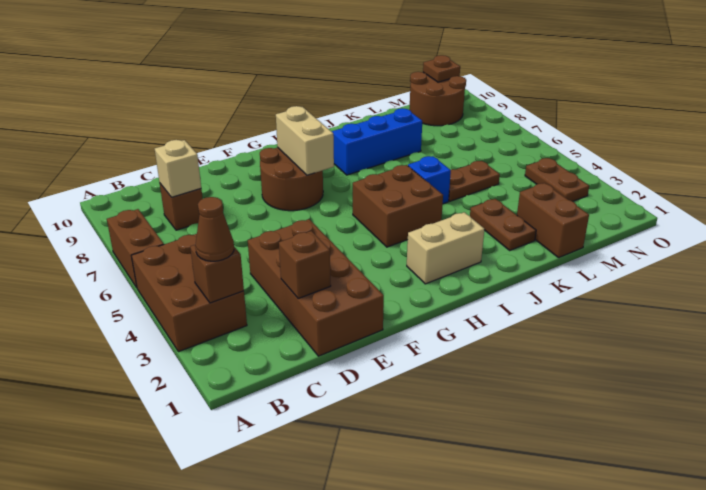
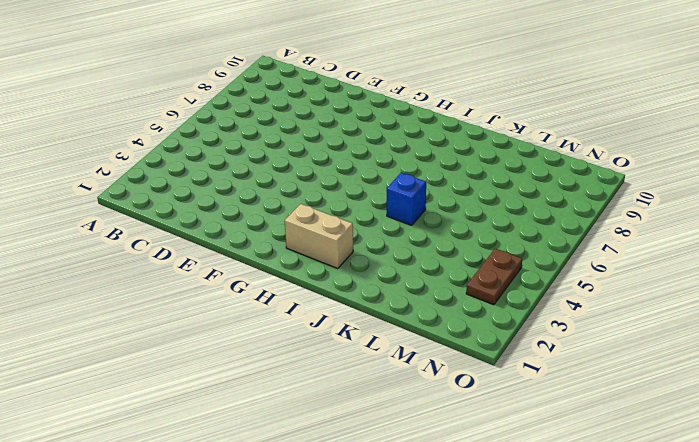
none -> brown 2x3 brick [131,234,247,352]
none -> brown 1x2 brick [107,209,164,288]
none -> brown 1x1 brick [160,184,203,230]

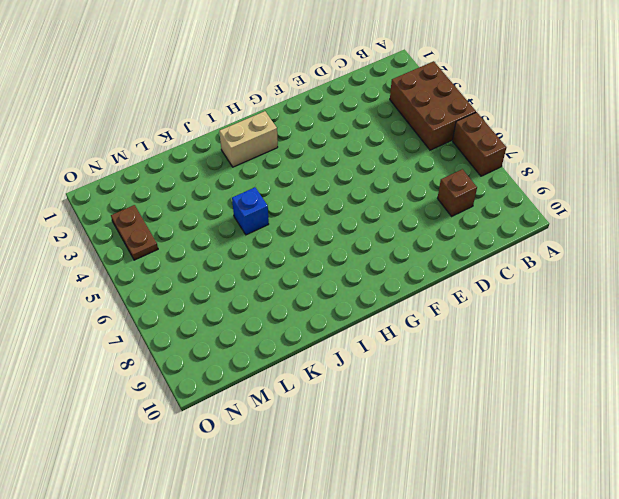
none -> brown 2x4 brick [248,219,384,356]
none -> brown 2x2 round brick [260,148,323,211]
none -> brown 2x2 brick [353,165,443,247]

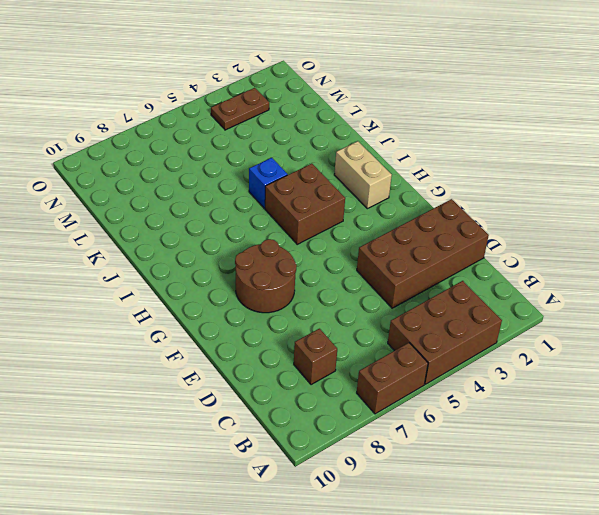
none -> blue 1x3 brick [332,108,422,175]
none -> brown 1x2 plate [470,199,536,250]
none -> brown 1x2 plate [449,161,500,201]

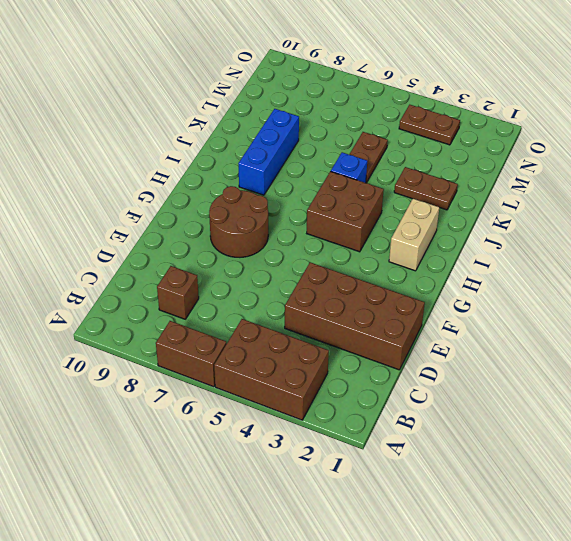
none -> brown 1x2 brick [517,183,589,258]
none -> brown 2x2 round brick [409,72,466,126]
none -> brown 1x1 brick [190,245,244,303]

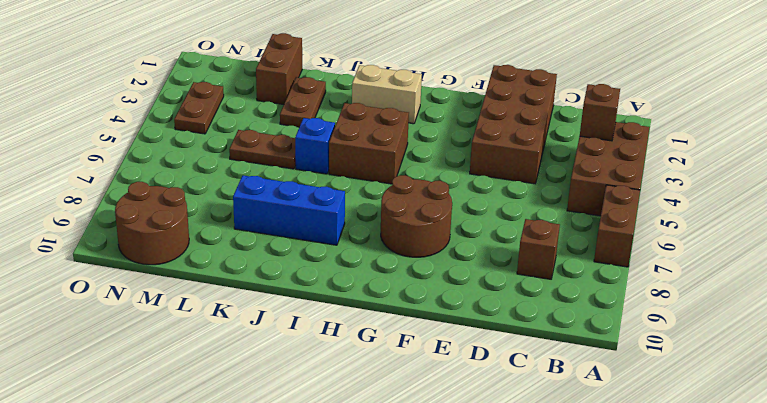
none -> tan 1x1 brick [155,140,201,197]
none -> brown 1x1 brick [279,231,331,299]
none -> tan 1x2 brick [276,106,334,175]

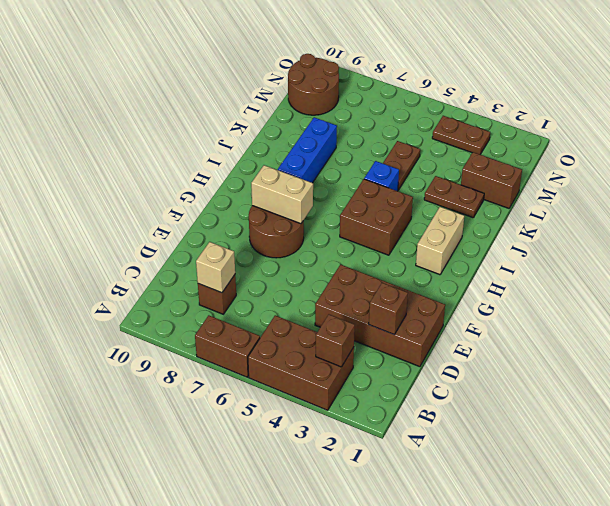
none -> brown 1x1 plate [423,55,460,82]
none -> brown 1x1 cone [195,197,234,261]

